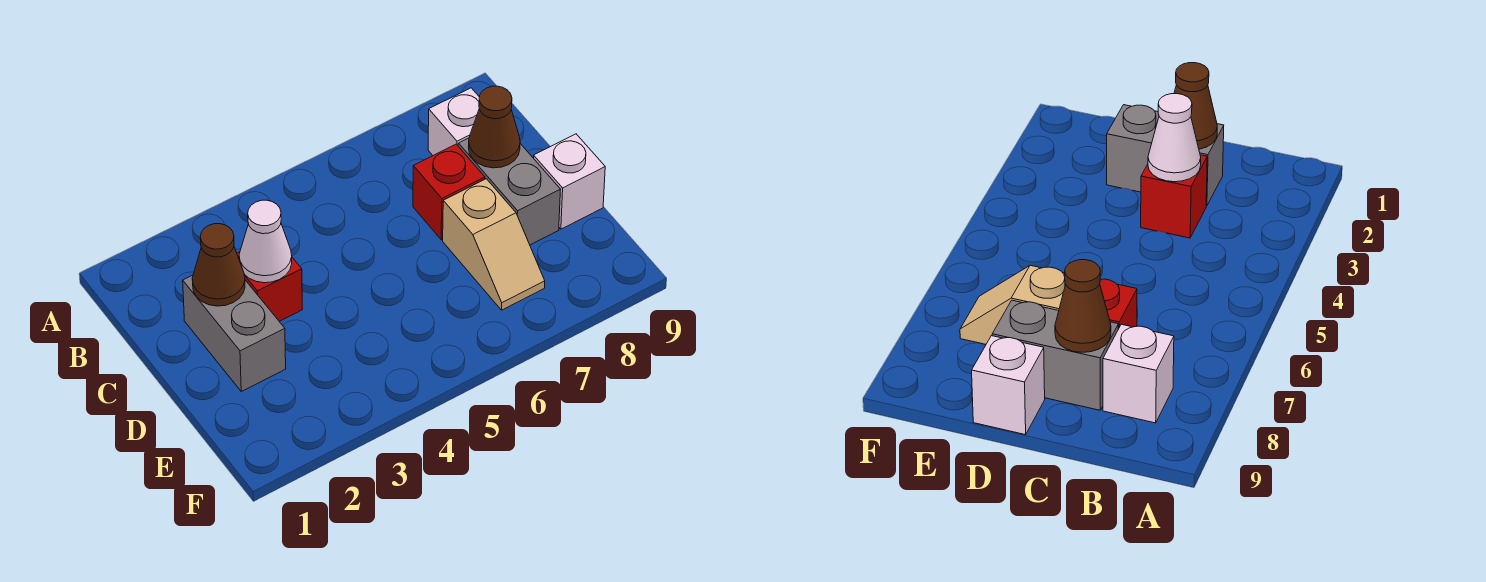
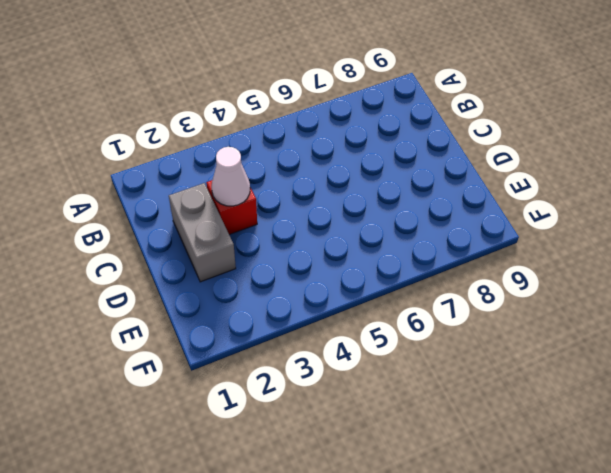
none -> white 1x1 brick [428,88,479,155]
none -> red 1x1 brick [413,144,485,240]

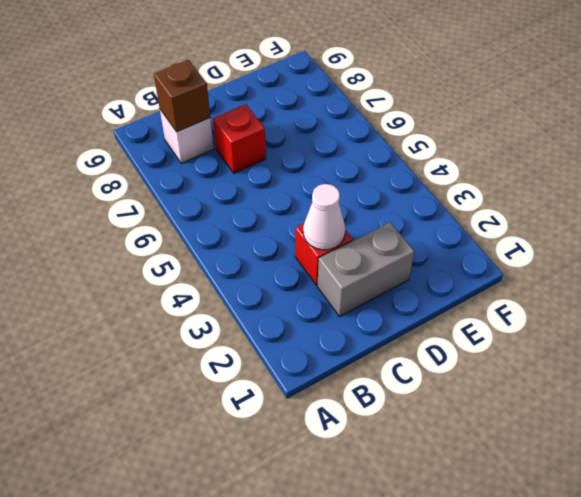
brown 1x1 brick [154,60,210,132] -> none
none -> grey 1x2 brick [458,138,561,245]
none -> tan 1x2 slope [443,179,545,310]

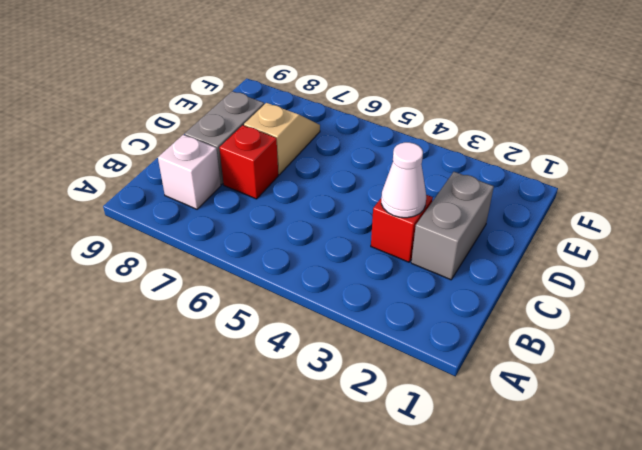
none -> white 1x1 brick [534,134,605,229]
none -> brown 1x1 cone [192,224,245,306]

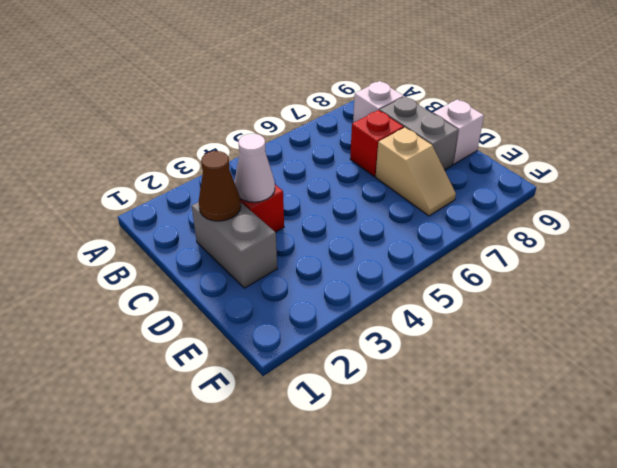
none -> brown 1x1 cone [469,86,520,168]

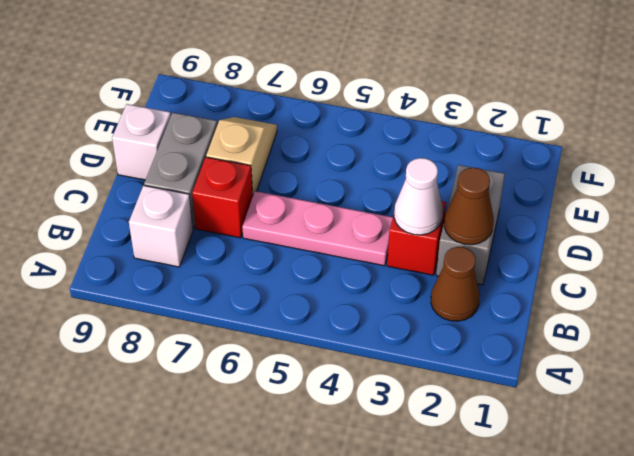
brown 1x1 cone [431,247,480,321] -> brown 1x1 cone moved to [469,86,520,168]
pink 1x3 plate [242,191,393,266] -> none

